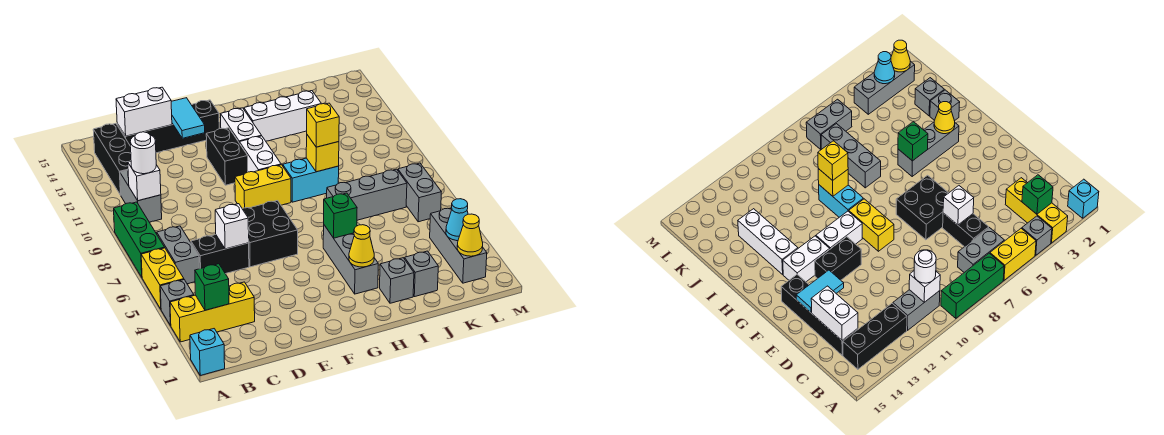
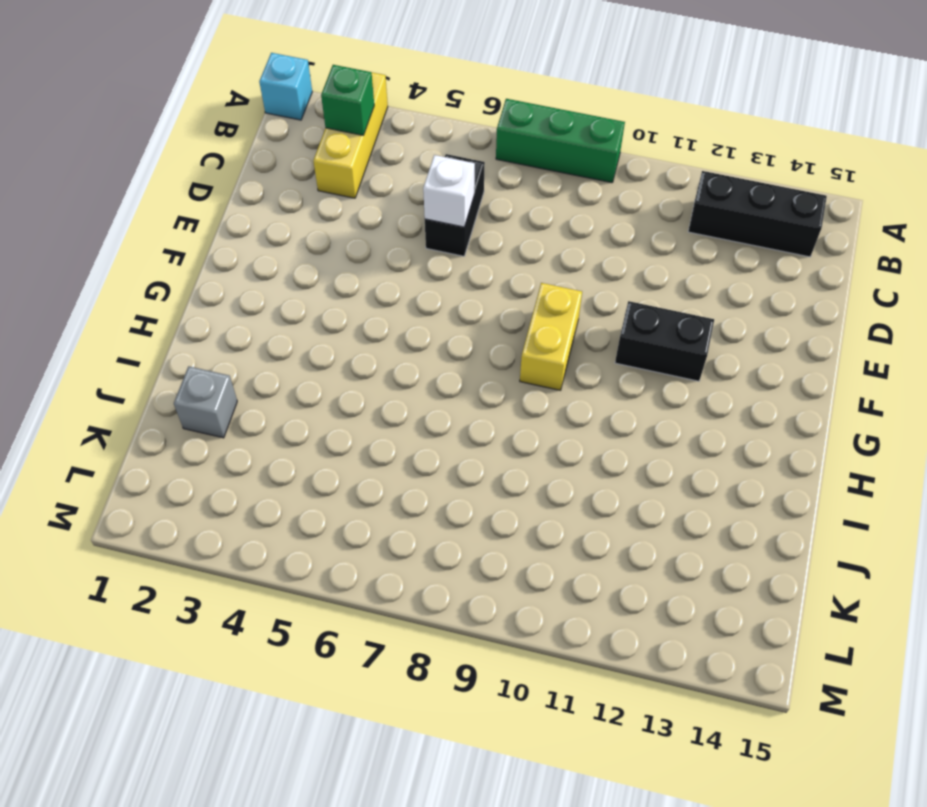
none -> grey 1x1 brick [160,280,194,326]
none -> yellow 1x2 brick [141,248,184,309]
none -> grey 1x2 brick [157,226,199,284]
none -> grey 1x2 brick [120,170,162,222]

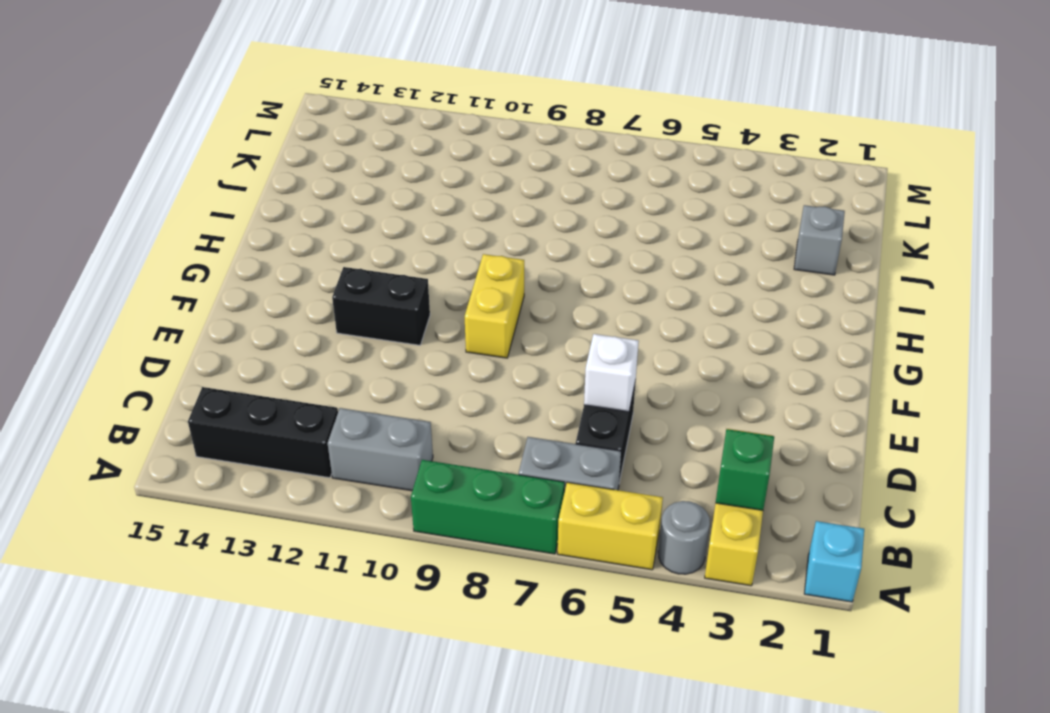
grey 1x1 round brick [658,501,710,574] -> grey 1x1 brick [160,280,194,326]
none -> black 1x4 brick [117,100,219,153]
none -> black 2x2 brick [243,201,298,267]
none -> white 1x2 brick [240,136,281,172]
none -> white 1x2 brick [221,108,262,143]

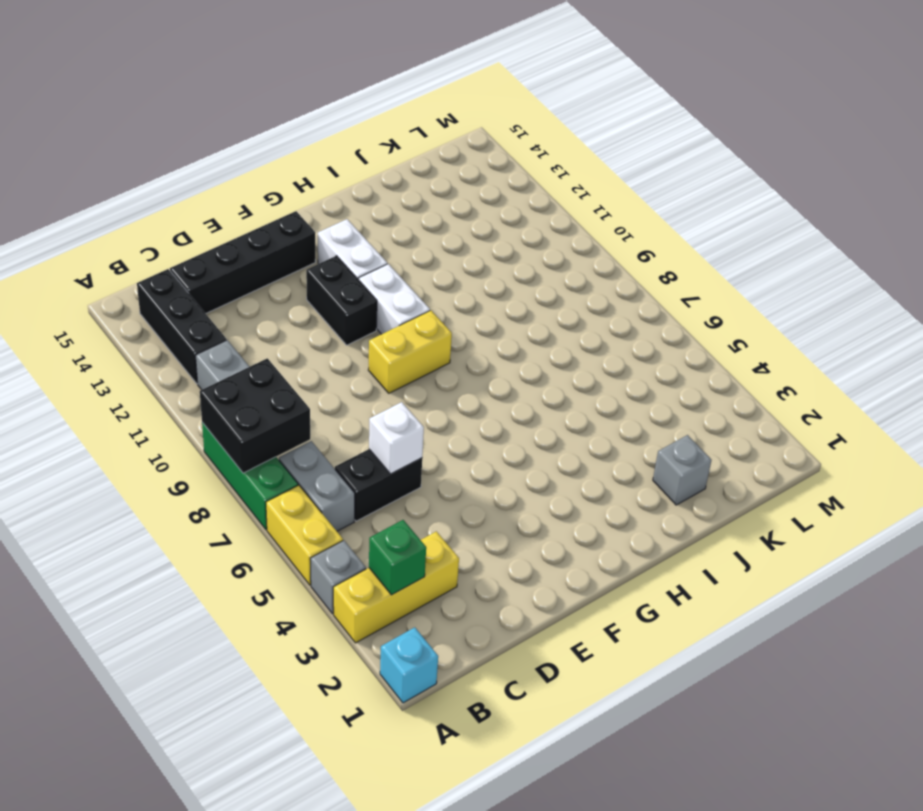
black 2x2 brick [200,358,310,473] -> black 2x2 brick moved to [243,201,298,267]
none -> grey 1x3 brick [323,225,378,294]
none -> cyan 1x2 brick [283,158,339,202]
none -> white 1x3 brick [244,91,321,141]
none -> grey 1x1 brick [380,258,414,303]

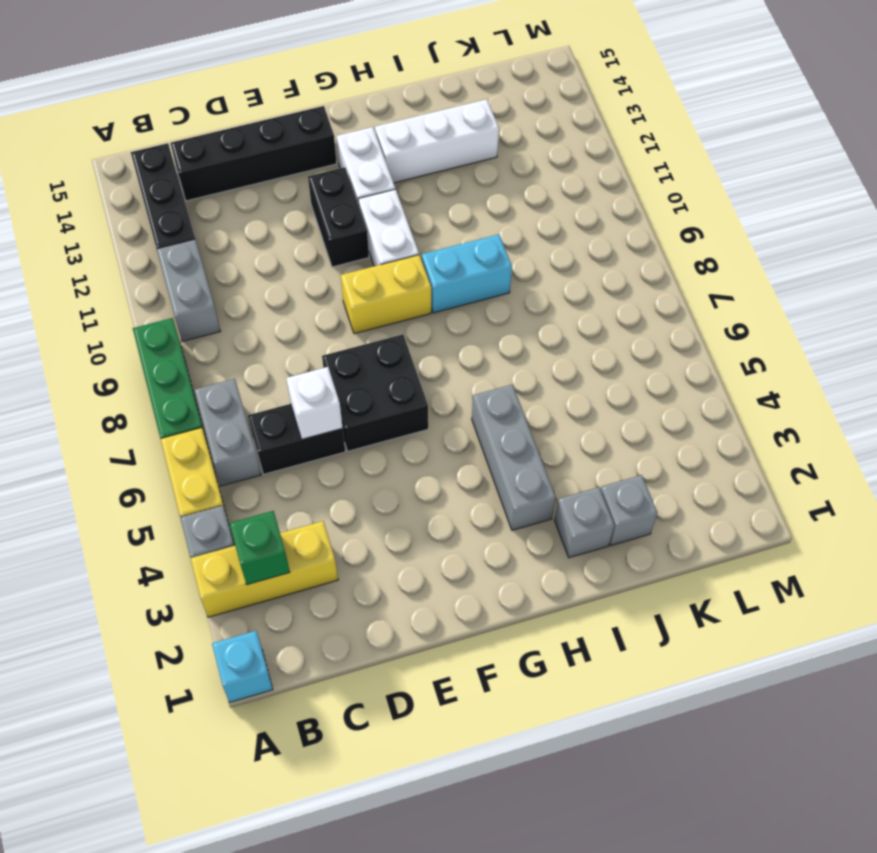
none -> grey 1x3 brick [327,169,407,220]
none -> grey 1x3 brick [430,208,487,283]
none -> grey 1x2 brick [398,163,441,222]
none -> white 1x1 brick [128,161,161,201]

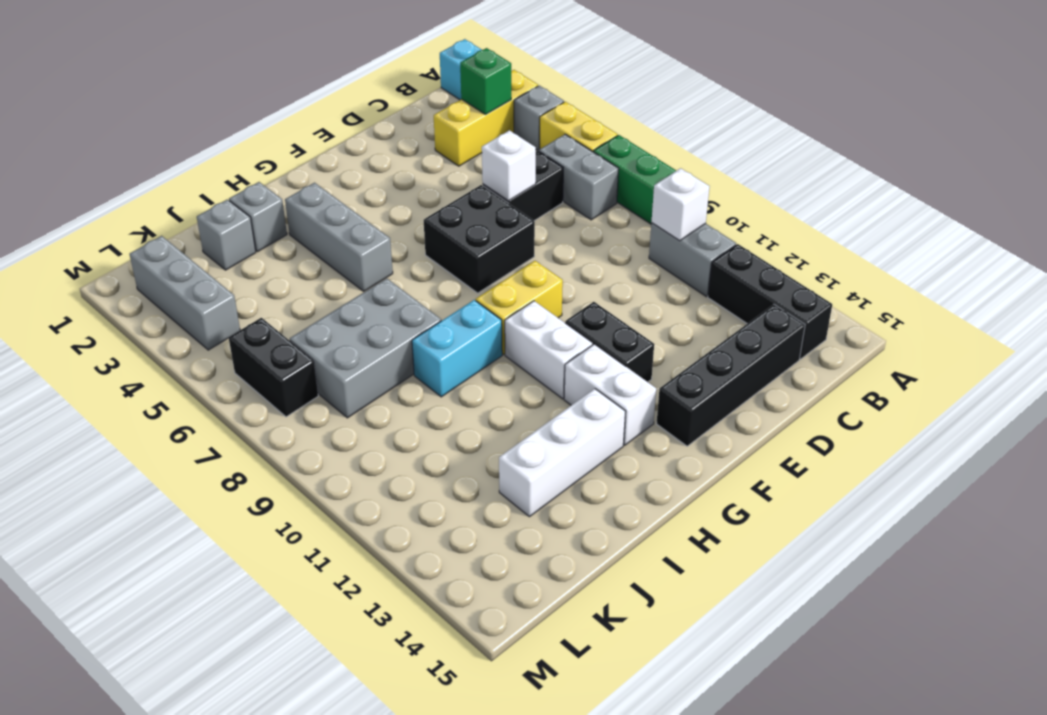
grey 2x3 brick [290,278,441,418] -> grey 1x3 brick [327,169,407,220]
black 1x2 brick [229,318,318,417] -> grey 1x2 brick [398,163,441,222]
none -> white 1x2 brick [116,87,172,136]
none -> cyan 1x2 tile [171,98,205,138]
none -> yellow 1x1 cone [349,225,374,267]
none -> green 1x1 brick [324,193,357,238]

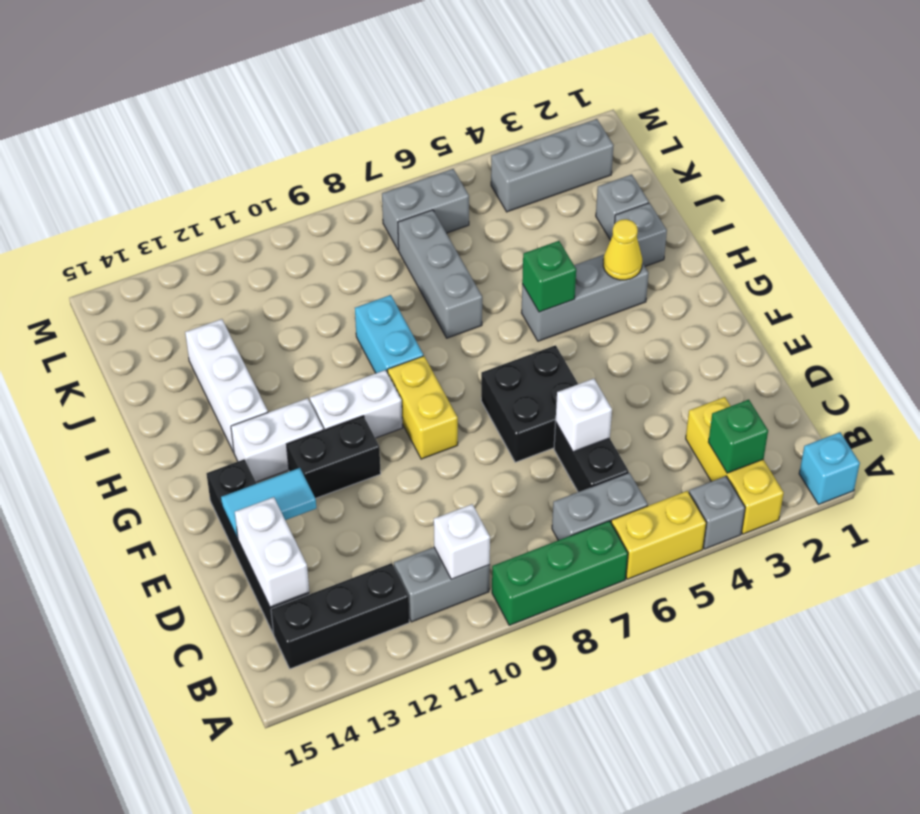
none -> yellow 1x1 brick [306,135,339,172]
none -> yellow 1x1 cone [457,214,483,256]
none -> cyan 1x1 cone [446,199,468,241]
none -> white 1x1 round brick [130,132,156,174]

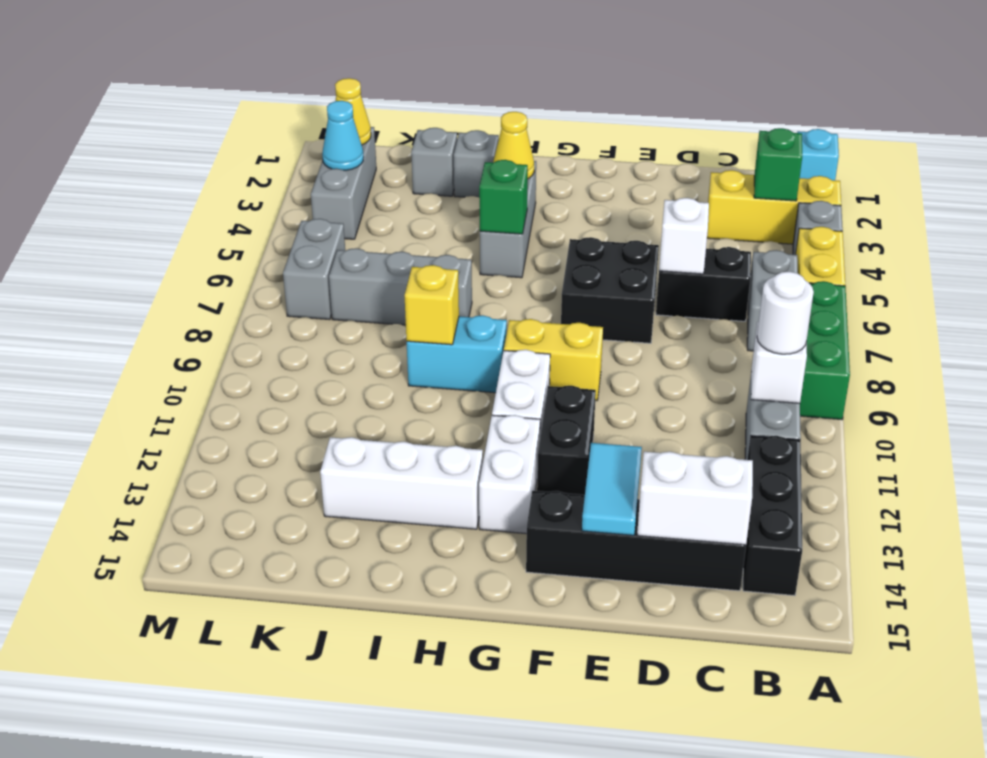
none -> yellow 1x1 brick [307,103,339,147]

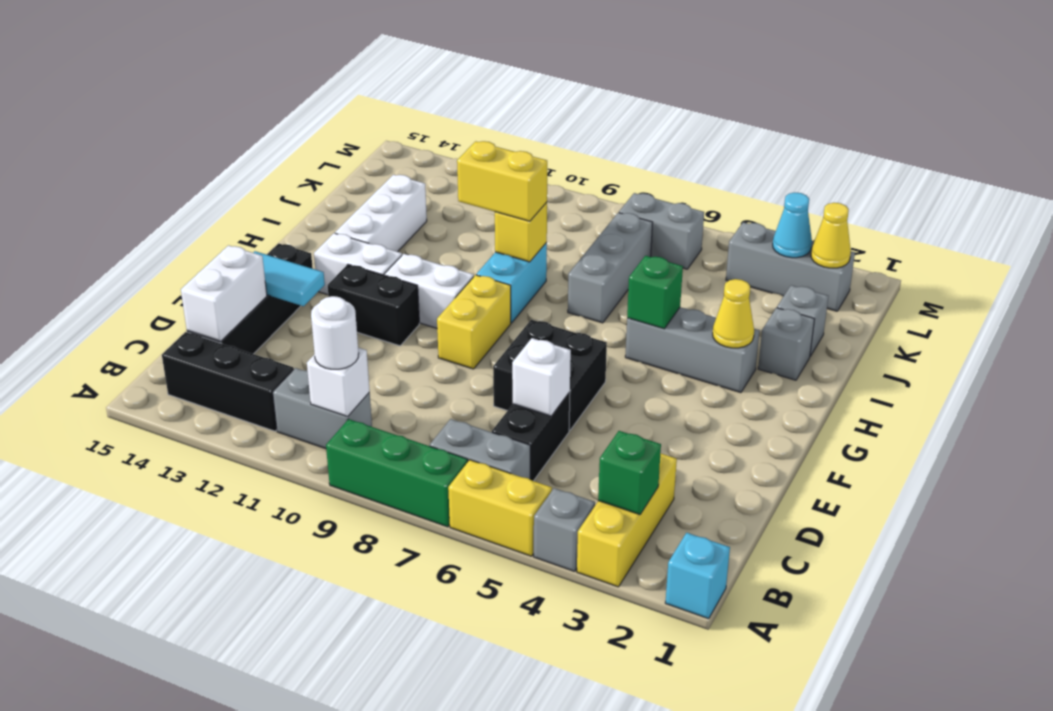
yellow 1x2 brick [457,141,547,221] -> yellow 1x1 brick [307,103,339,147]

